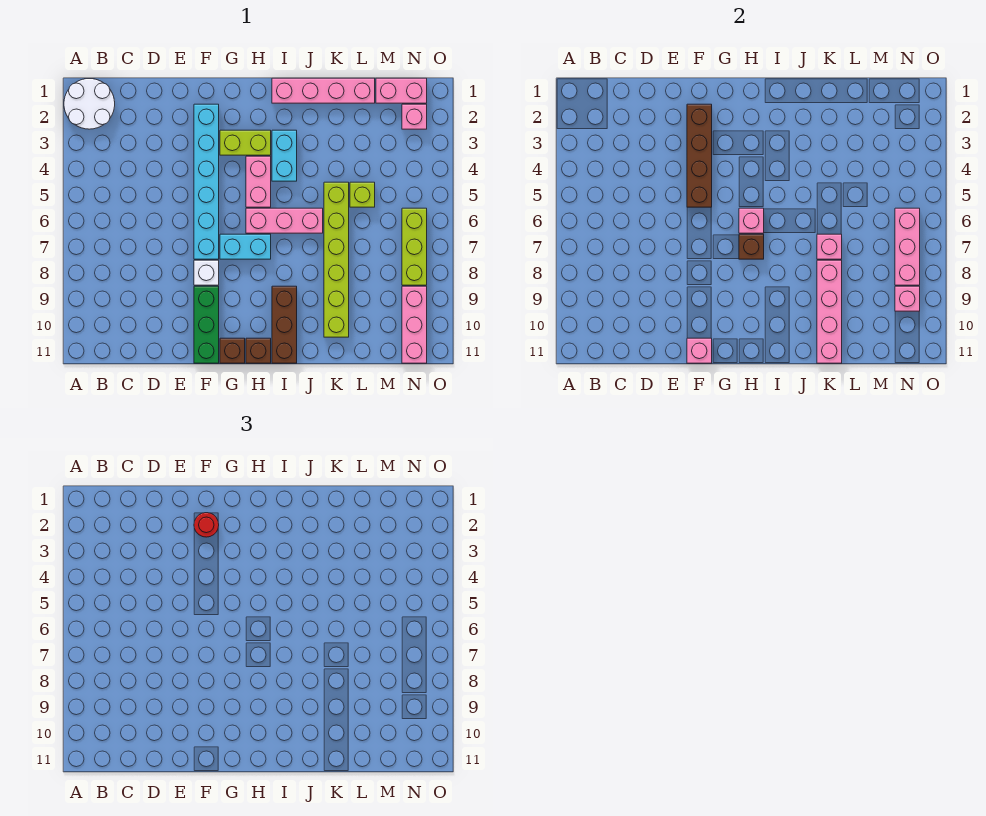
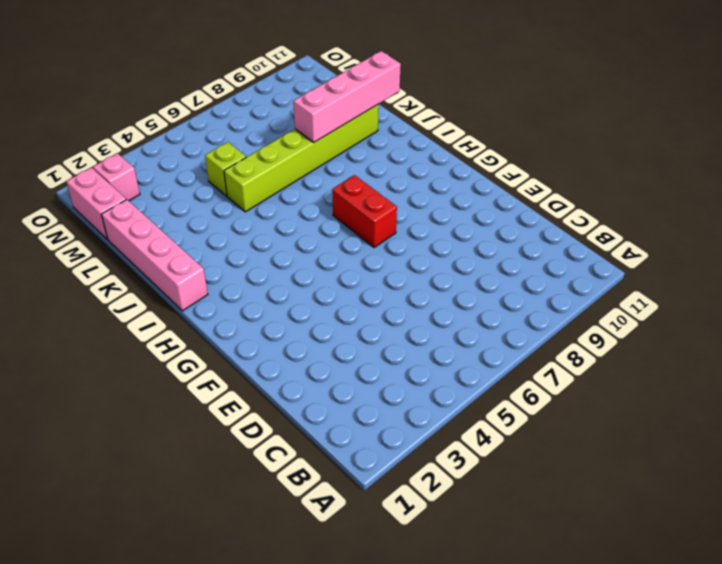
red 1x2 brick [332,175,397,247] -> cyan 1x2 brick [220,234,271,259]
none -> white 2x2 round brick [64,79,115,129]
none -> cyan 1x6 brick [194,104,219,259]
none -> white 1x1 brick [194,260,219,285]

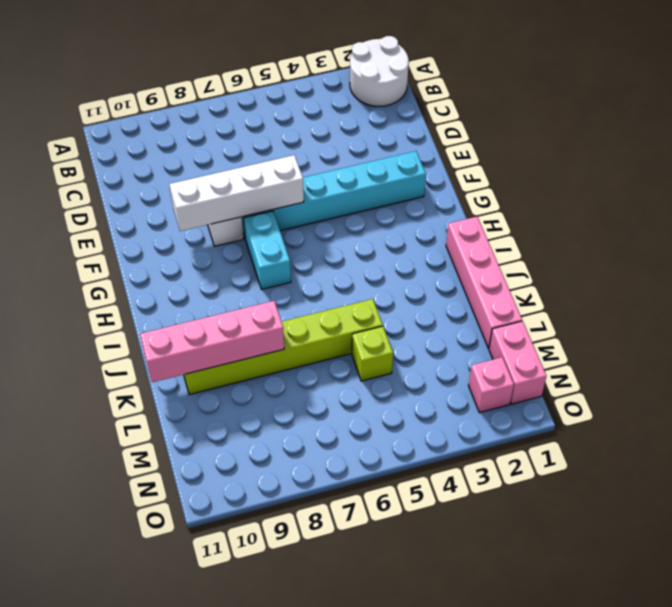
white 1x4 brick [169,155,304,231] -> none
none -> green 1x3 brick [194,286,219,363]
none -> lime 1x2 brick [220,130,271,155]
none -> brown 1x1 brick [220,338,245,363]

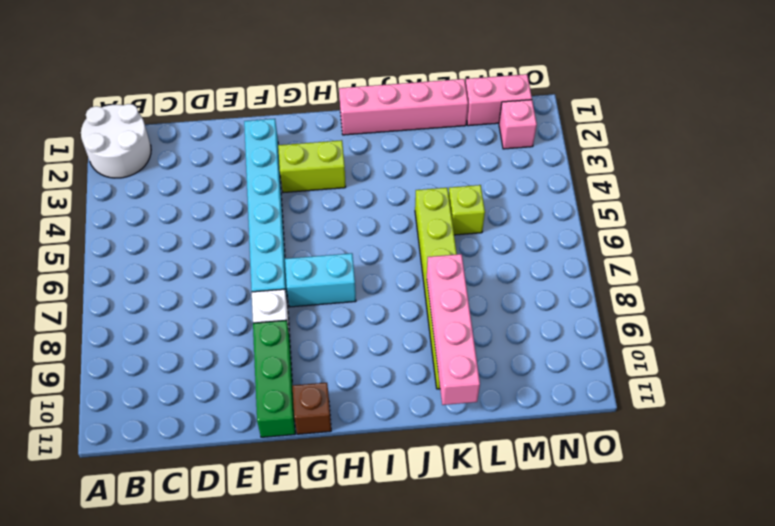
none -> pink 1x2 brick [246,156,271,207]
none -> pink 1x3 brick [246,208,323,233]
none -> brown 1x1 brick [246,338,271,363]

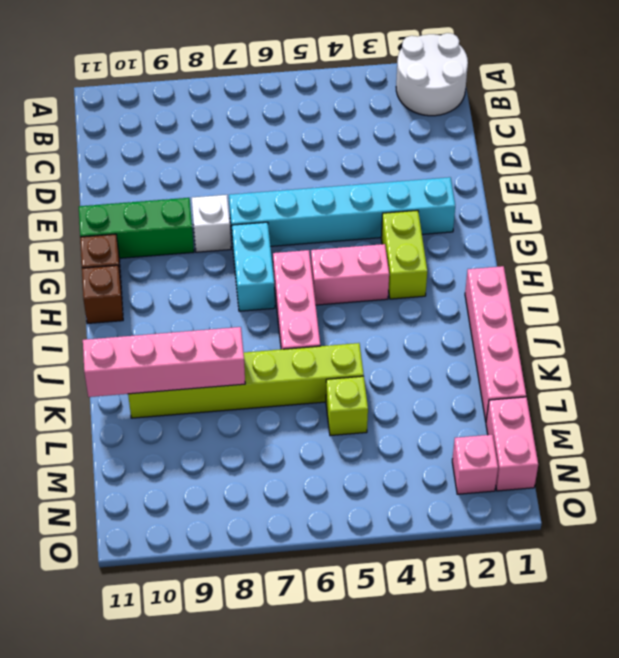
none -> cyan 1x2 brick [272,130,297,181]
none -> brown 1x3 brick [272,286,297,363]
none -> lime 1x3 brick [402,208,427,285]

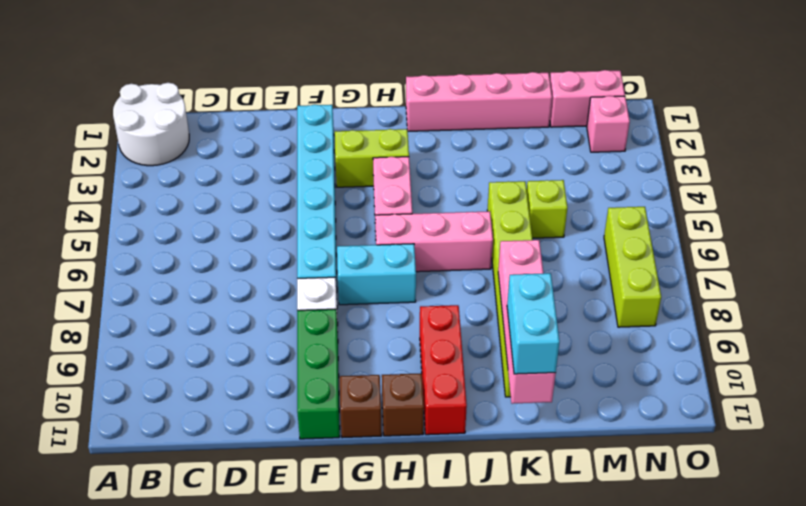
red 1x3 brick [420,305,467,435] -> brown 1x3 brick [272,286,297,363]
cyan 1x2 brick [507,273,560,374] -> cyan 1x2 brick moved to [272,130,297,181]
none -> pink 1x3 brick [402,286,427,363]
none -> brown 1x4 brick [687,104,712,207]
none -> pink 1x1 brick [687,338,712,363]

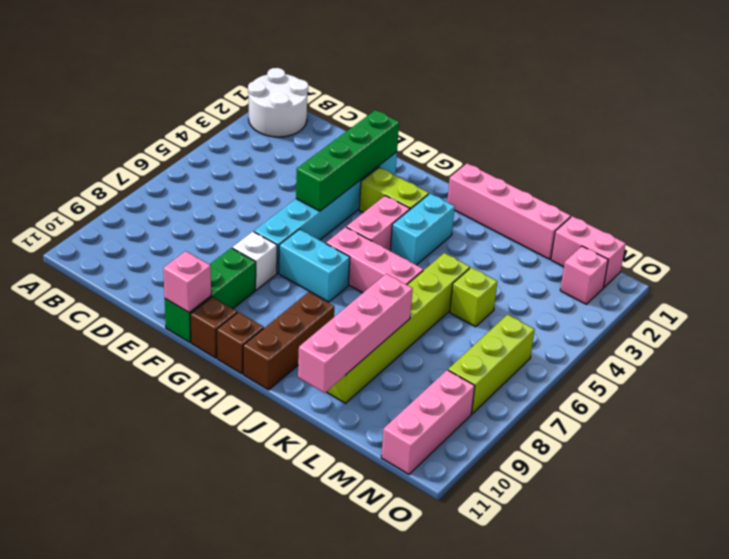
green 1x4 brick [296,110,399,211] -> brown 1x4 brick [687,104,712,207]
none -> pink 1x1 brick [739,208,764,233]
none -> brown 1x1 brick [739,234,764,259]
none -> pink 1x1 brick [817,234,842,259]

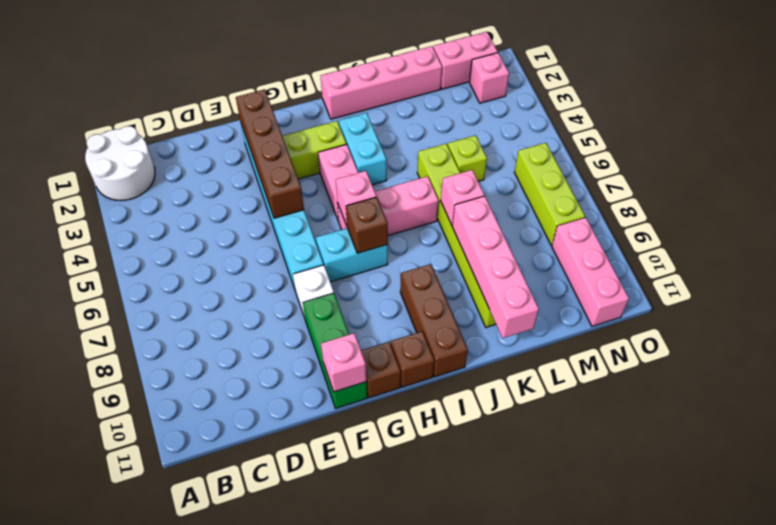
none -> pink 1x3 brick [895,208,920,285]
none -> pink 1x1 brick [895,286,920,311]
none -> red 1x1 round brick [194,513,219,537]

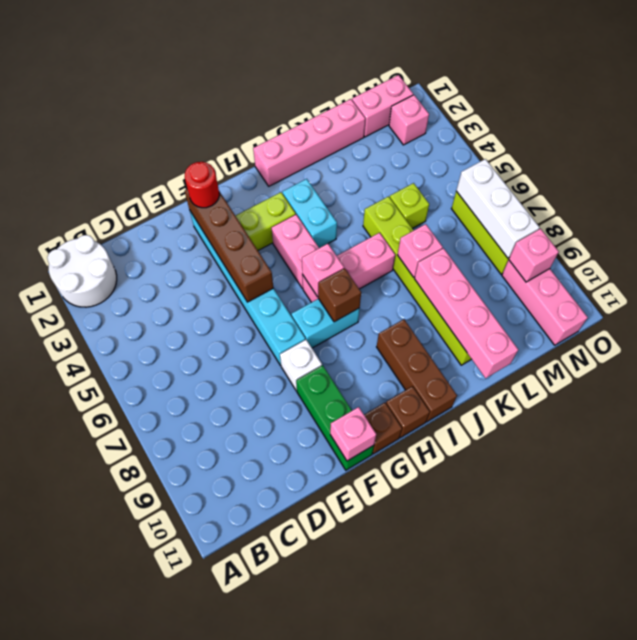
white 1x3 brick [456,159,540,258] -> pink 1x3 brick [895,208,920,285]

